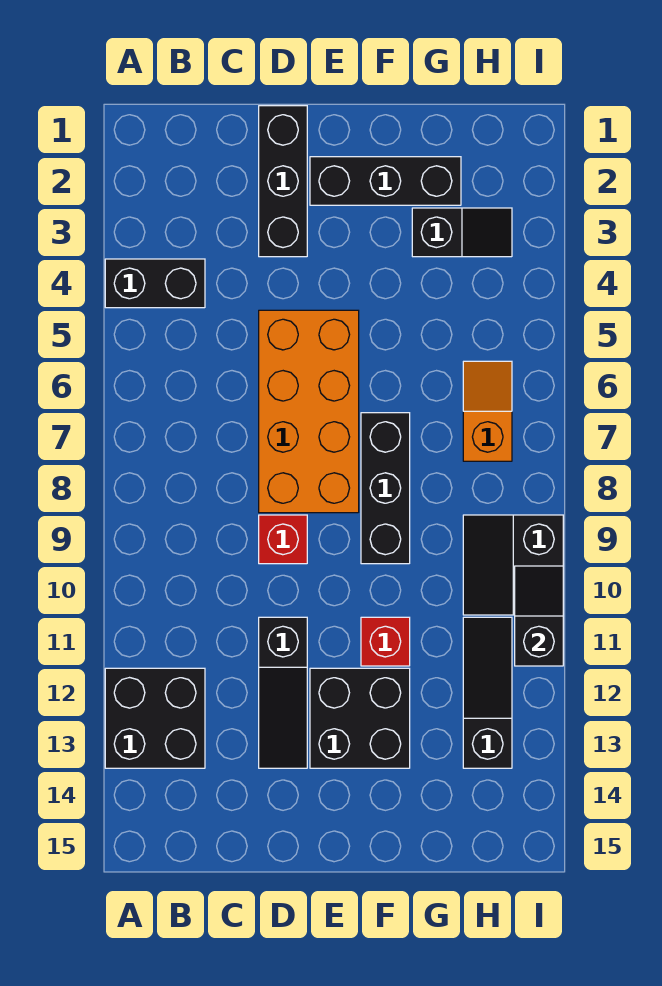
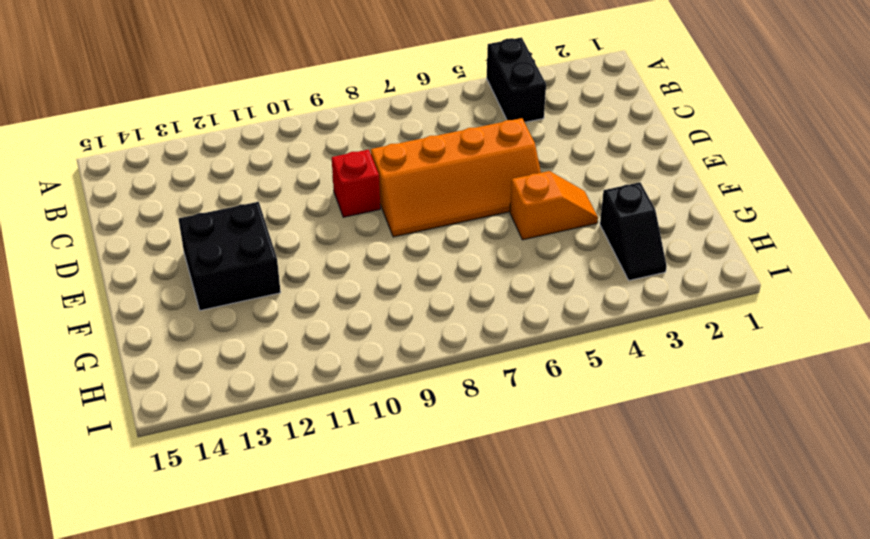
orange 2x4 slope [371,118,541,237] -> orange 2x4 brick [259,310,359,513]
orange 1x2 slope [510,171,598,240] -> orange 1x2 slope moved to [463,361,512,461]
none -> black 2x2 brick [105,668,205,768]
none -> black 1x3 brick [259,106,307,257]
none -> black 1x3 slope [259,617,307,768]

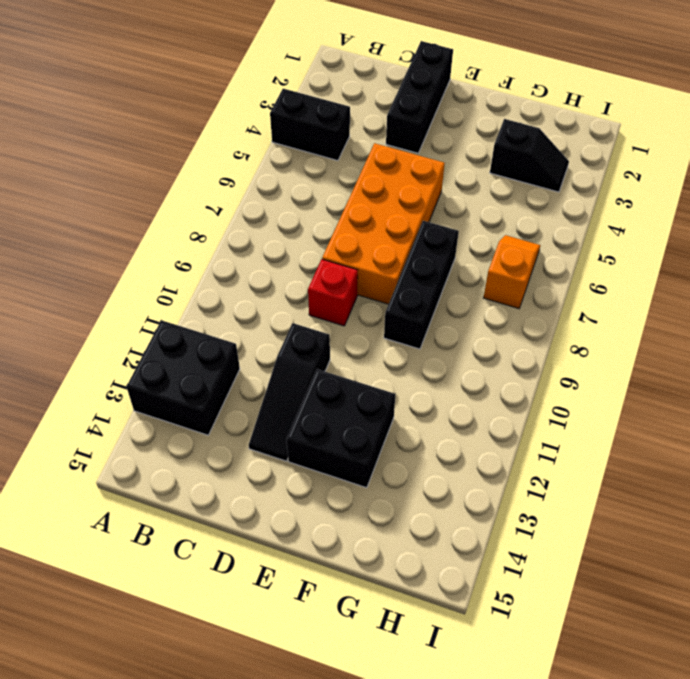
none -> black 1x3 brick [310,157,461,205]
none -> red 1x1 brick [361,617,410,666]
none -> black 2x2 slope [463,515,563,615]

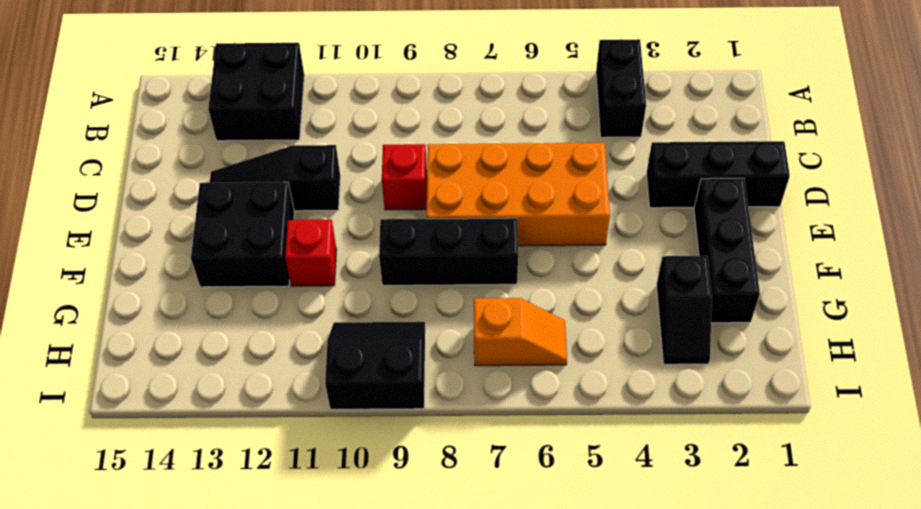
none -> black 1x3 slope [463,617,512,768]
none -> black 1x2 slope [515,566,563,666]

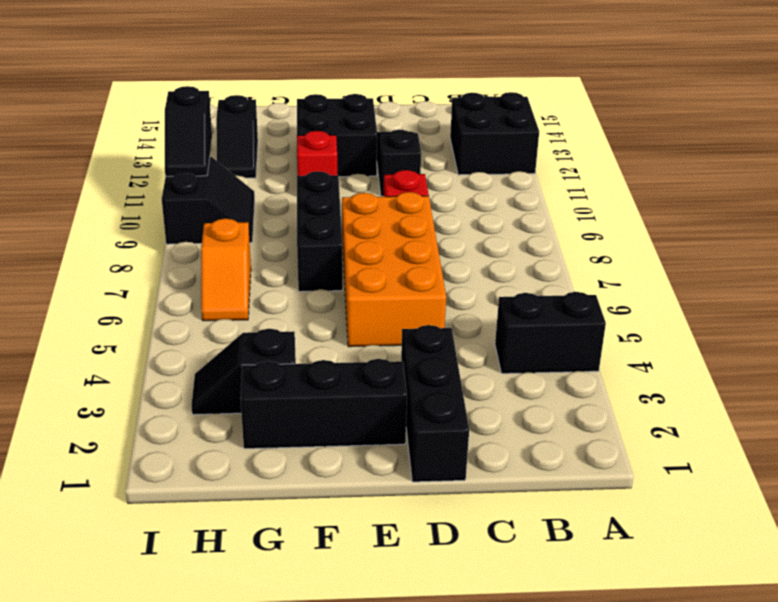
black 1x2 slope [216,95,258,178] -> black 1x3 slope [463,617,512,768]

